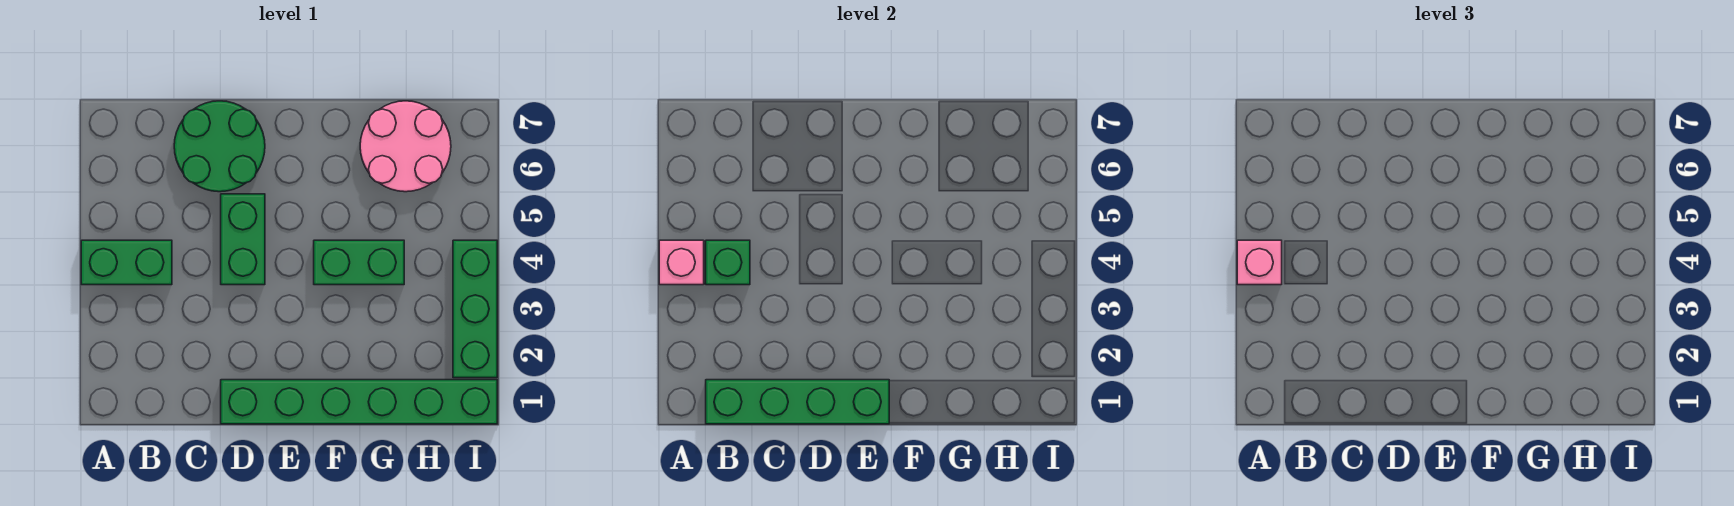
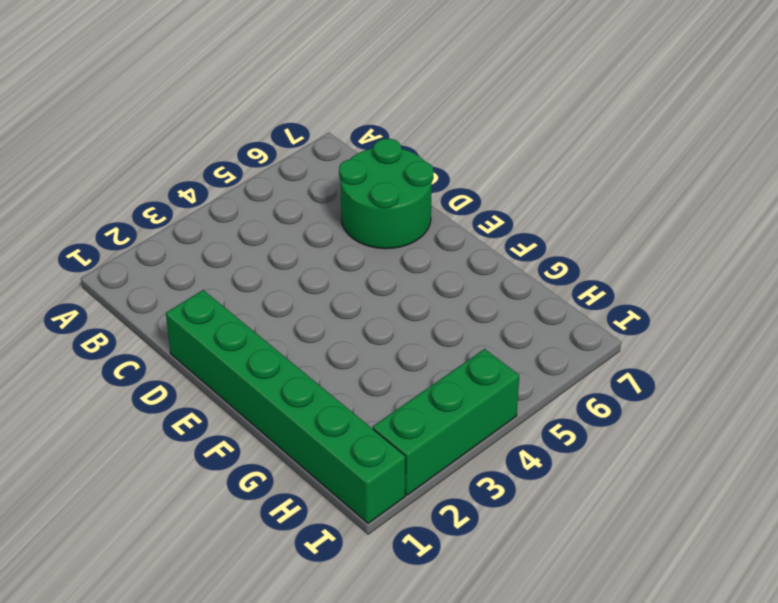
none -> green 1x2 brick [81,240,172,285]
none -> green 1x2 brick [221,194,265,285]

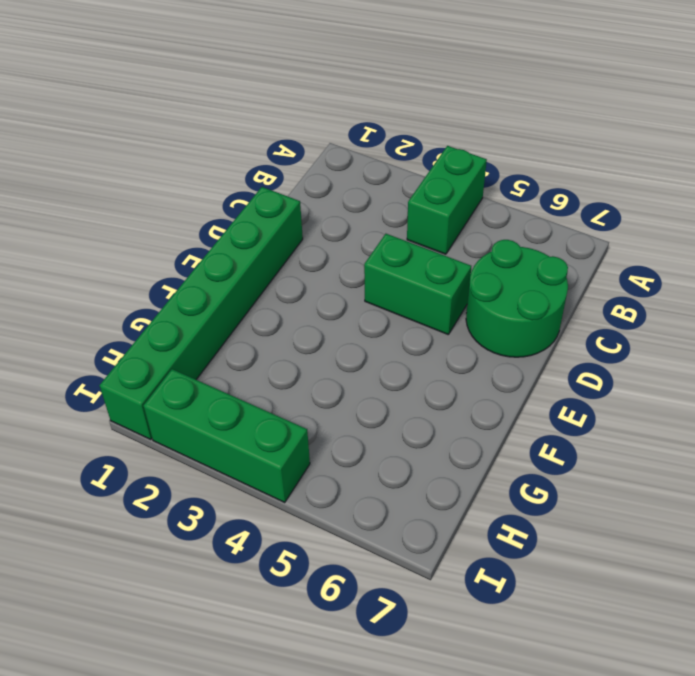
none -> green 1x2 brick [314,240,404,285]
none -> pink 2x2 round brick [360,101,451,192]

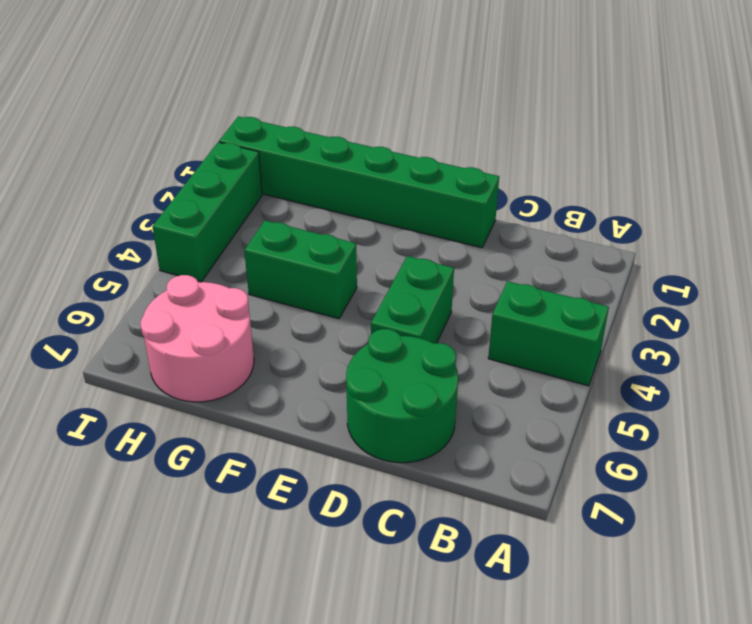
none -> pink 1x1 brick [659,240,704,285]
none -> green 1x4 brick [706,380,889,424]

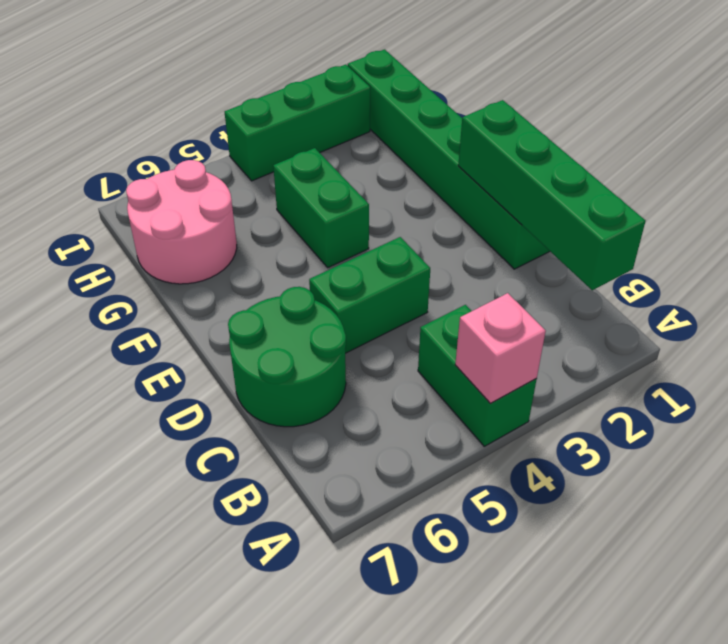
none -> green 1x1 brick [706,240,750,285]
none -> pink 1x1 brick [1237,240,1282,285]

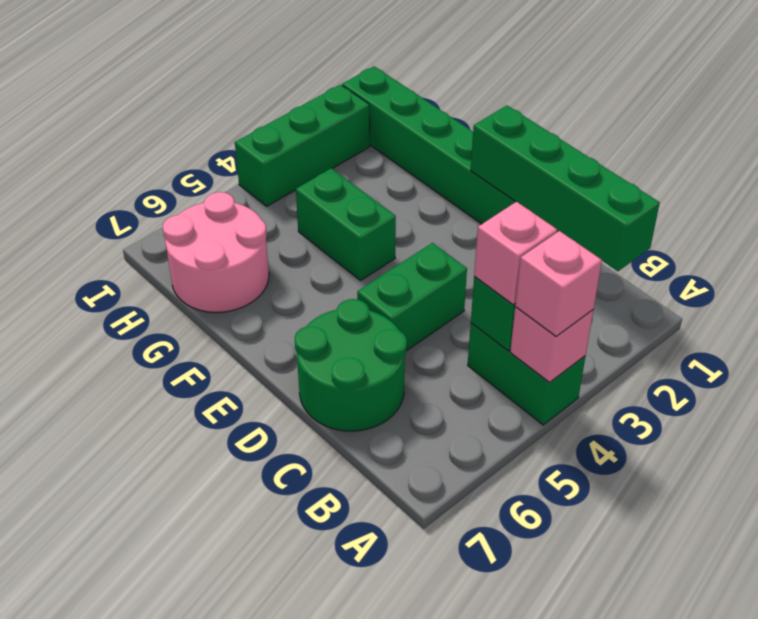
pink 1x1 brick [474,202,557,305] -> none

